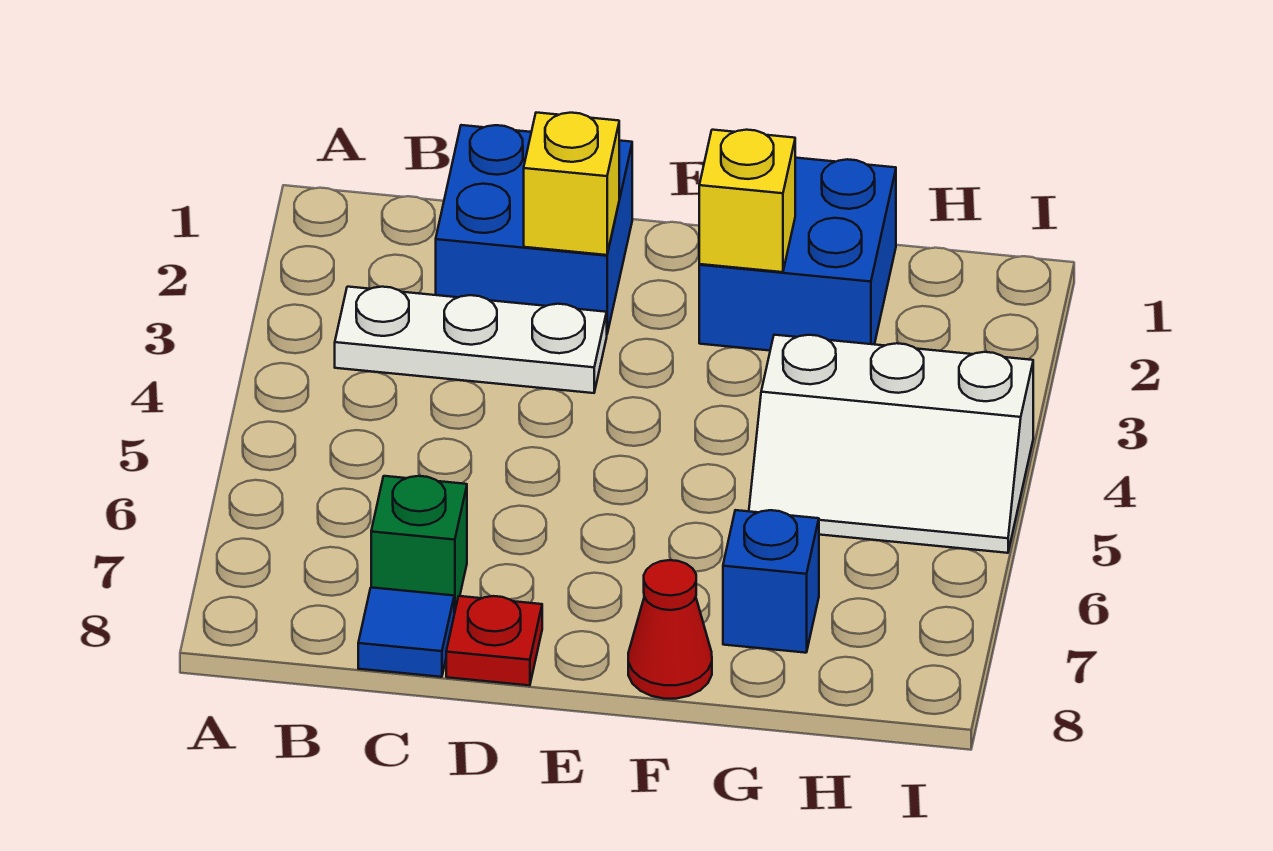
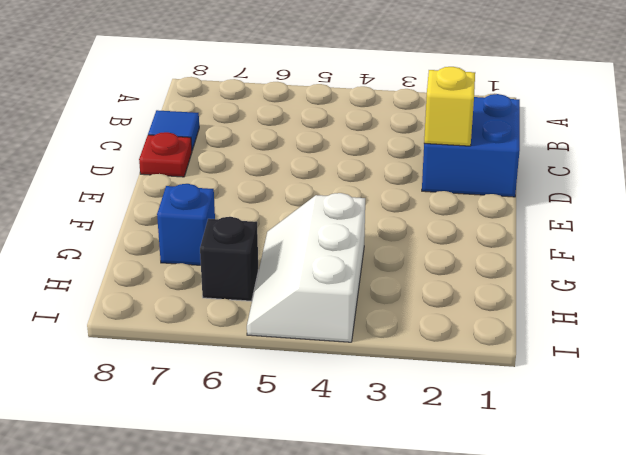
black 1x1 brick [200,217,258,301] -> none
none -> white 1x3 plate [335,287,607,393]
none -> green 1x1 brick [371,476,467,614]

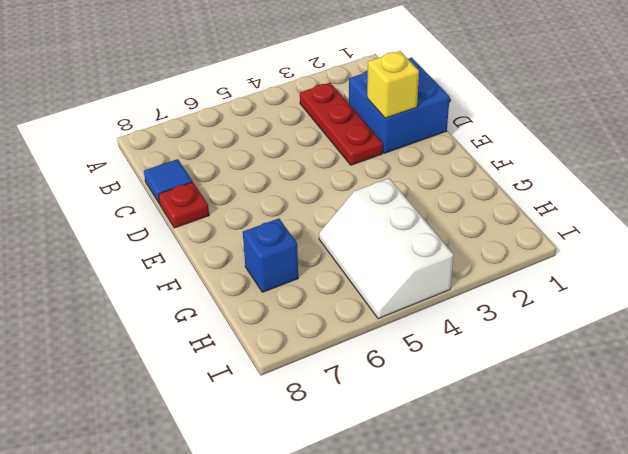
red 1x3 plate [300,83,383,165] -> white 1x3 plate [335,287,607,393]
none -> green 1x1 brick [371,476,467,614]
none -> blue 2x2 brick [699,158,896,351]

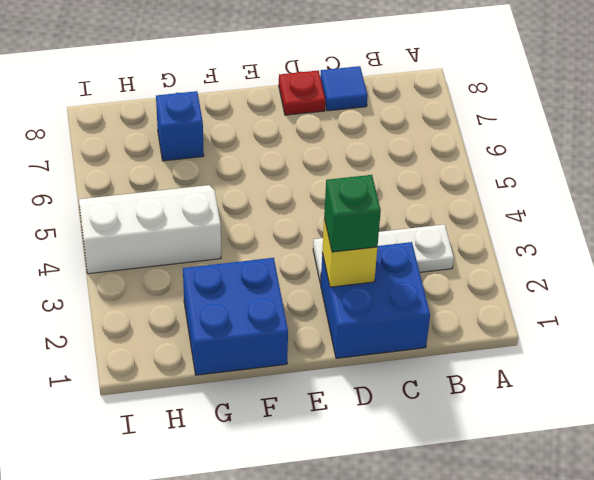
green 1x1 brick [324,175,381,252] -> green 1x1 brick moved to [371,476,467,614]
none -> red 1x1 cone [628,560,712,699]
none -> yellow 1x1 brick [699,130,795,272]

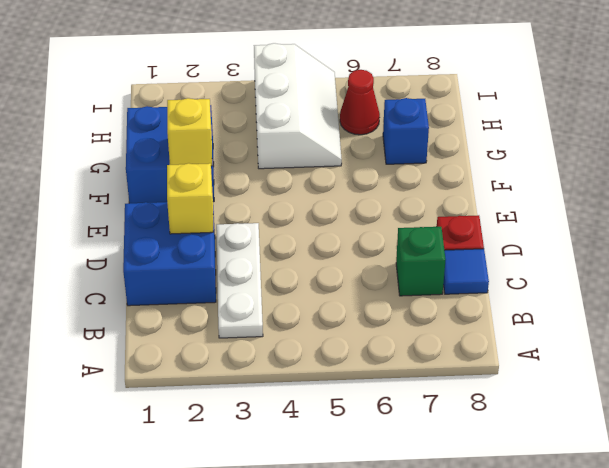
red 1x1 cone [340,70,380,135] -> red 1x1 cone moved to [628,560,712,699]

